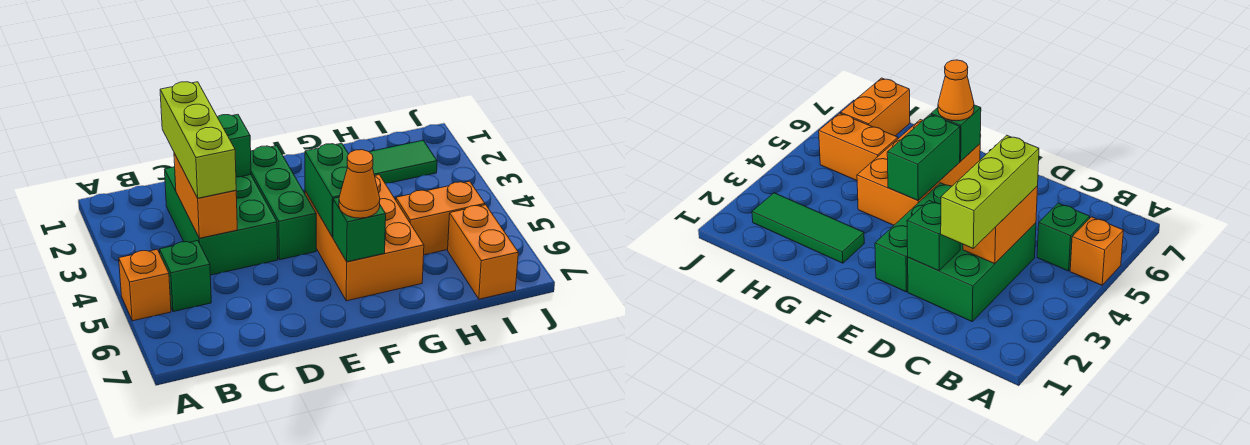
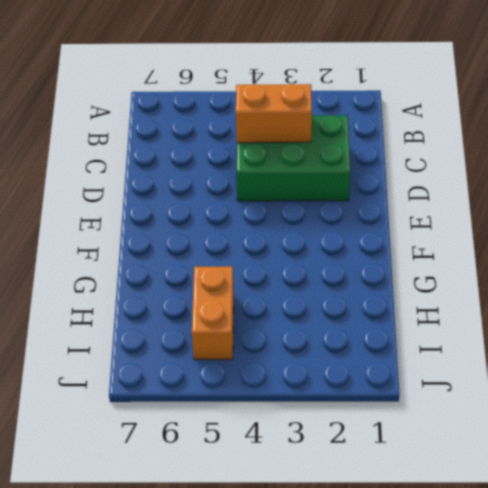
none -> orange 1x1 brick [119,249,171,321]
none -> green 1x1 brick [160,241,211,312]
none -> green 1x3 brick [251,146,316,260]

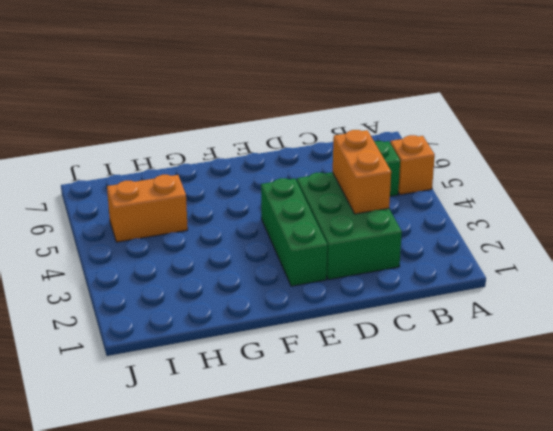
none -> orange 2x3 brick [305,175,424,301]
none -> green 1x3 tile [370,140,437,184]
none -> orange 1x2 brick [448,205,518,299]

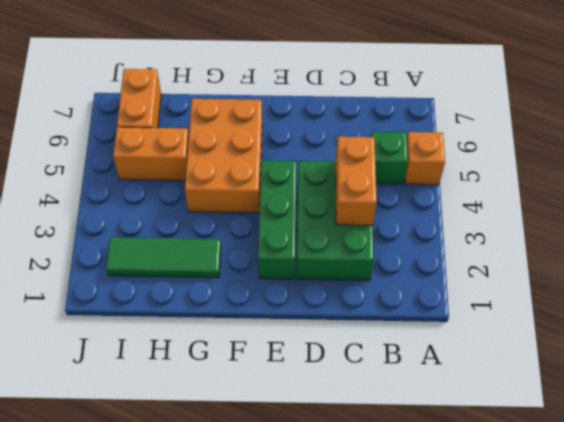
none -> green 1x1 brick [218,114,251,177]
none -> green 1x2 brick [305,143,348,237]
none -> green 1x1 brick [333,197,386,262]

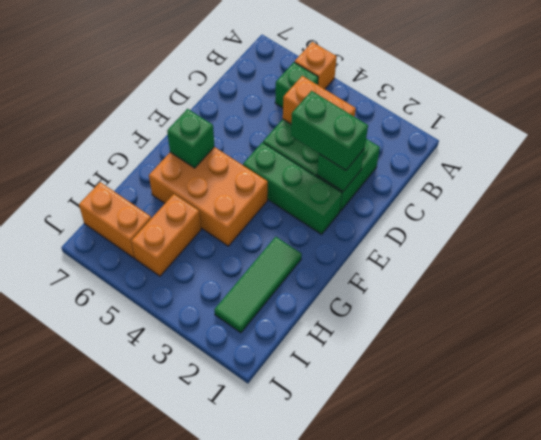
green 1x2 brick [291,91,368,170] -> green 1x2 brick moved to [305,143,348,237]
none -> lime 1x3 brick [160,82,236,198]
none -> orange 1x1 cone [339,150,380,218]

